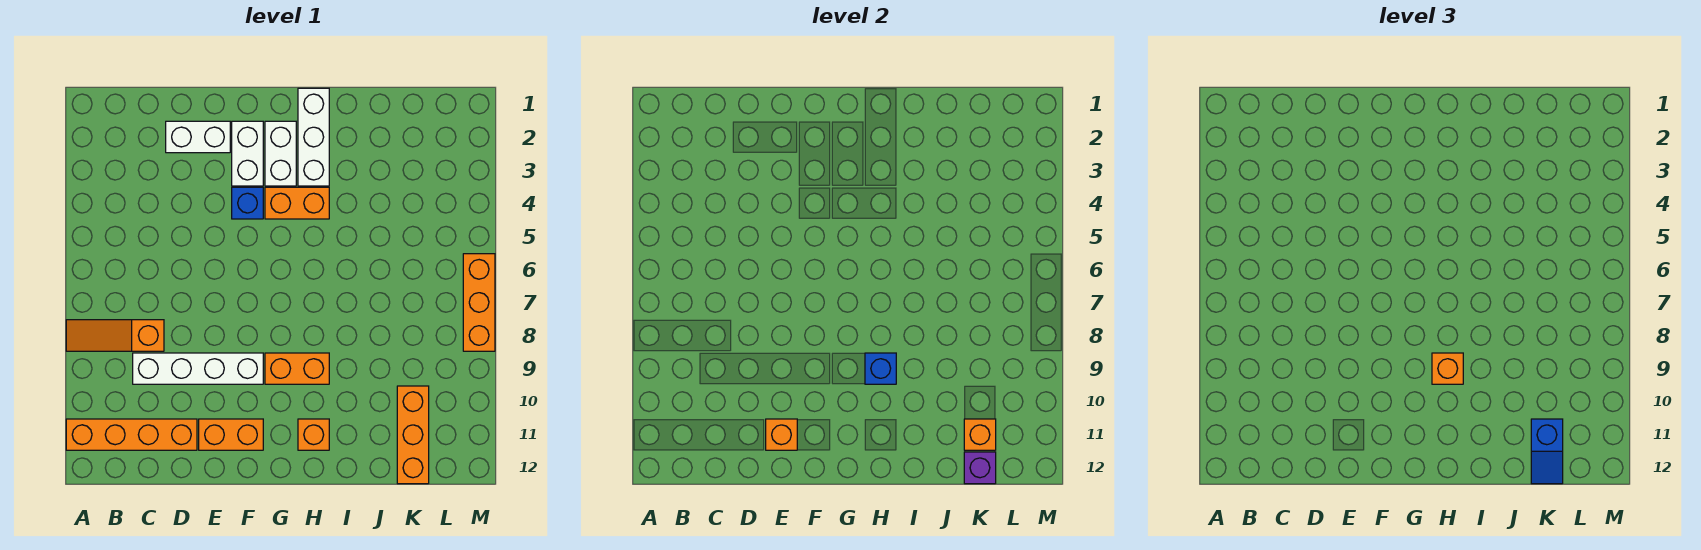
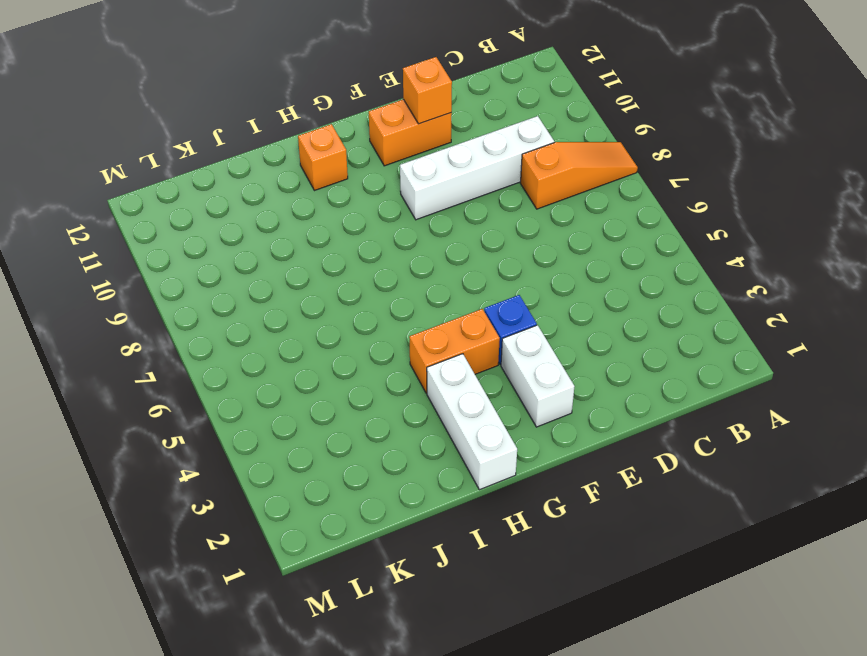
none -> orange 1x4 brick [66,419,197,450]
none -> white 1x2 brick [166,121,230,153]
none -> white 1x2 brick [265,121,296,186]

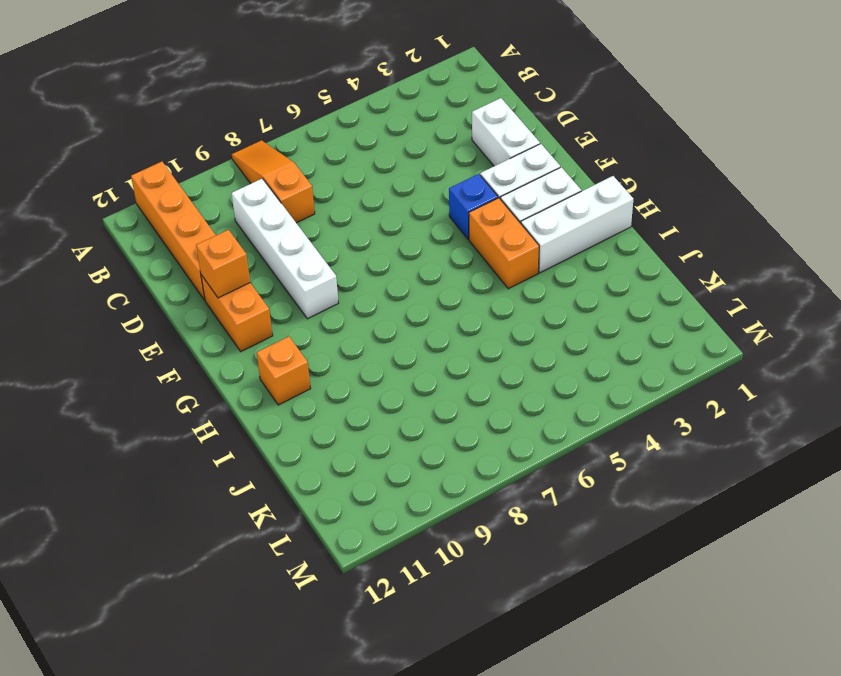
none -> orange 1x2 brick [265,353,329,384]
none -> orange 1x3 brick [397,386,429,484]
none -> orange 1x3 brick [463,254,495,351]

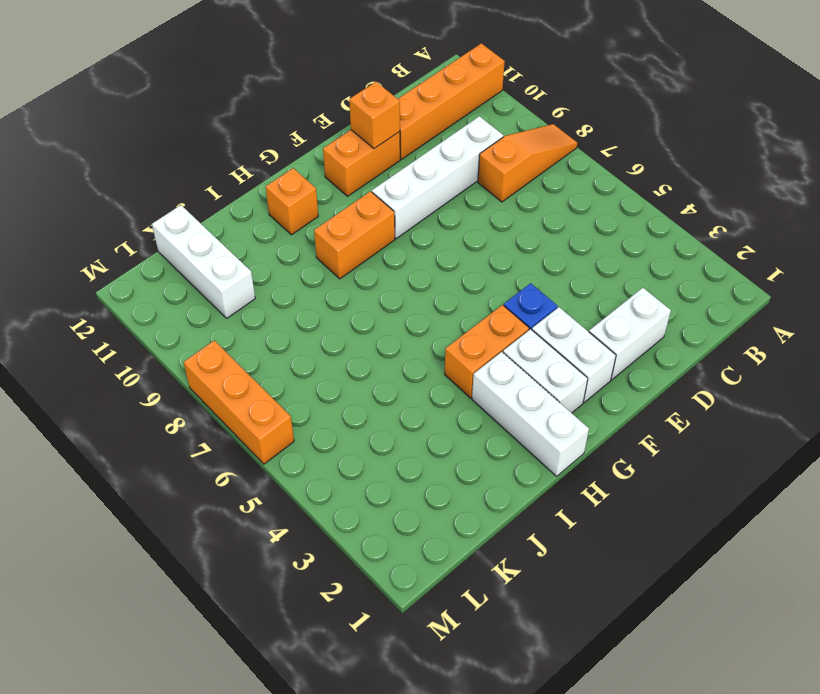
white 1x3 brick [152,205,255,318] -> orange 1x3 brick [397,386,429,484]
none -> blue 1x1 brick [865,353,896,384]
none -> orange 1x1 brick [964,419,996,450]
none -> purple 1x1 brick [964,452,996,484]

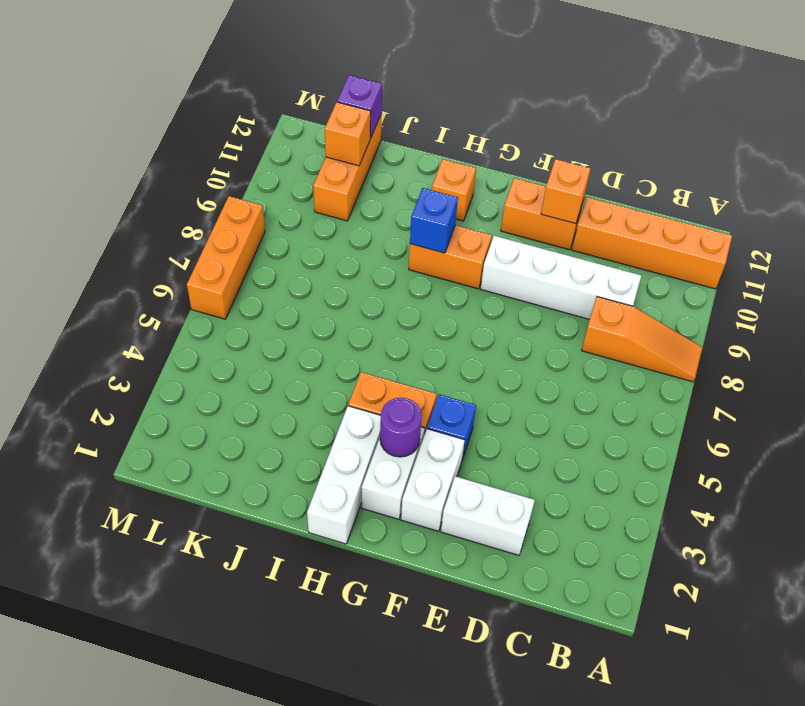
purple 1x1 round brick [380,398,422,457] -> none
none -> orange 1x1 brick [1432,353,1463,384]
none -> blue 1x2 slope [1531,419,1563,484]

